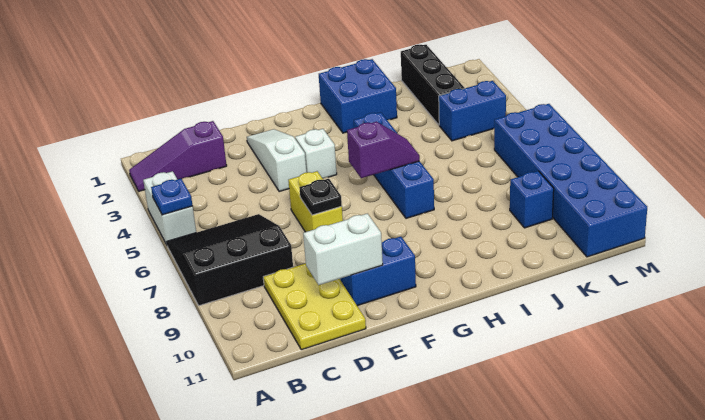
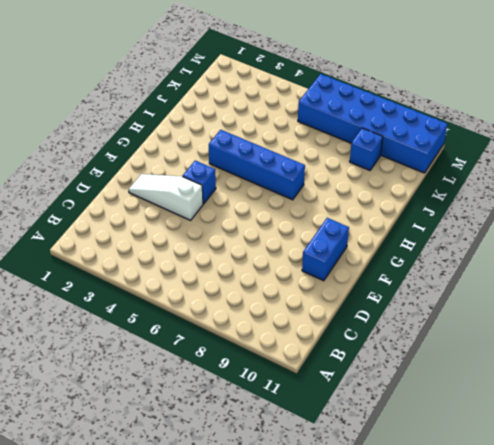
blue 1x1 brick [183,161,216,204] -> white 1x1 brick [295,129,337,179]
none -> purple 1x3 slope [129,121,227,191]
none -> white 1x2 brick [143,171,196,245]
none -> black 3x3 slope [167,214,293,306]

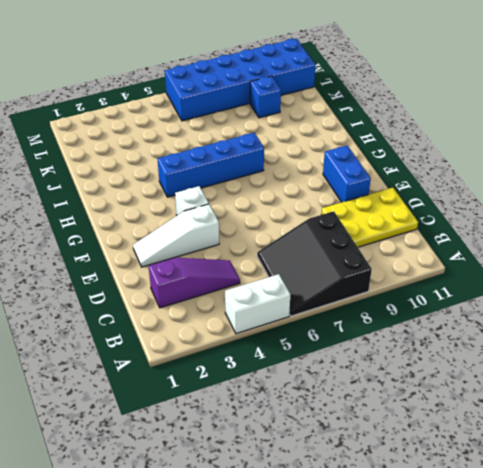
purple 1x3 slope [149,258,240,308] -> purple 1x3 slope turned to [129,121,227,191]
none -> yellow 1x2 brick [288,171,343,232]
none -> blue 2x2 brick [319,59,397,133]
none -> black 1x3 brick [401,45,465,125]

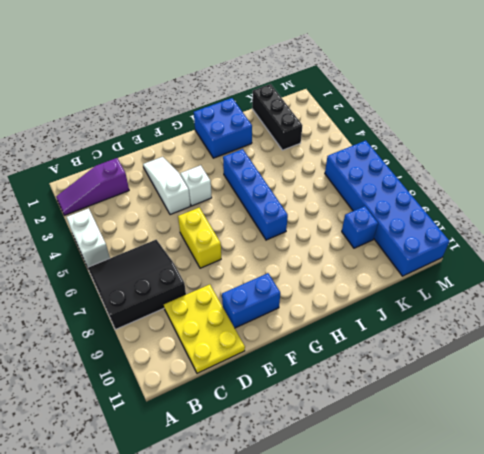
none -> blue 1x2 brick [439,81,506,141]
none -> blue 1x1 plate [151,179,193,215]
none -> white 1x2 brick [303,214,383,285]

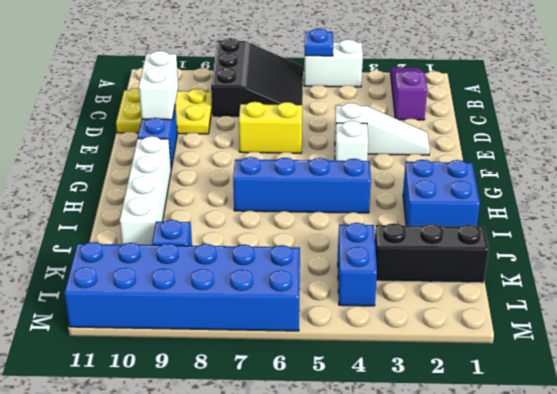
white 1x4 brick [120,136,171,245] -> none
none -> black 1x1 plate [299,179,342,215]
none -> purple 1x2 slope [347,122,420,178]

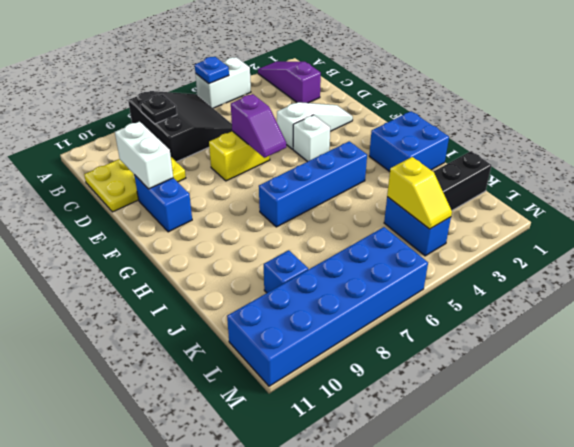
black 1x1 plate [140,94,177,124] -> black 1x1 plate moved to [299,179,342,215]
purple 1x2 slope [231,94,286,158] -> purple 1x2 slope moved to [347,122,420,178]
yellow 1x2 slope [387,157,452,229] -> none

